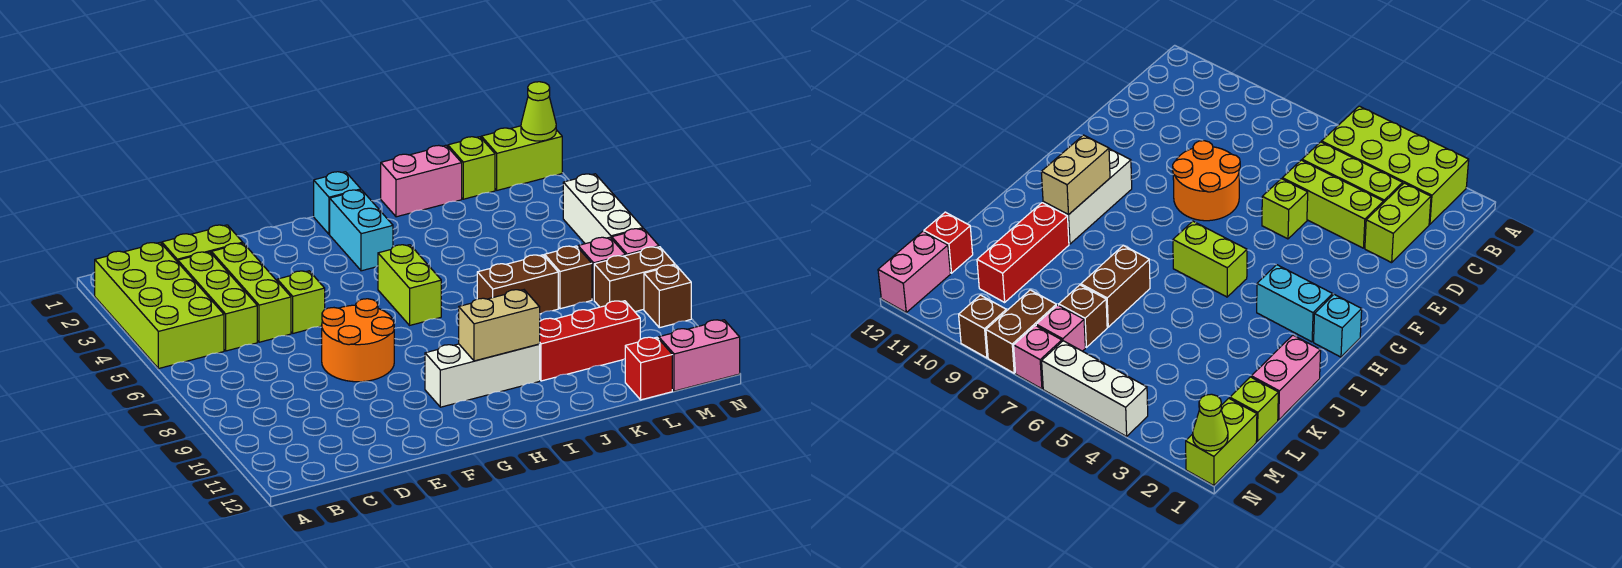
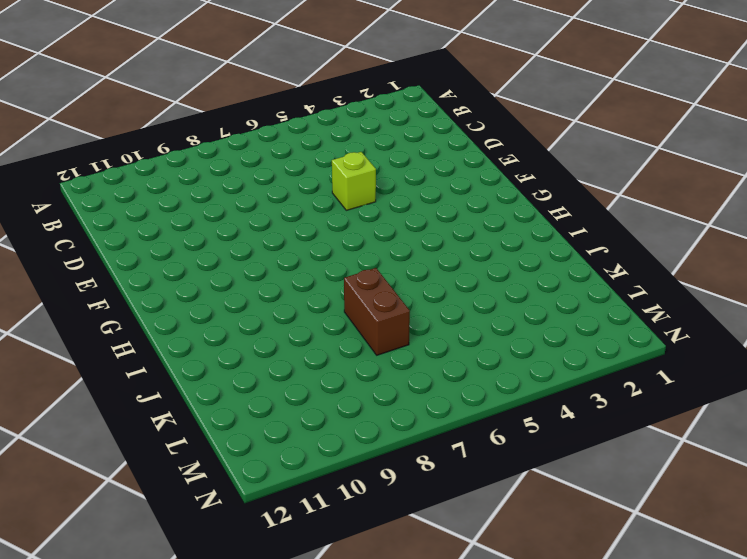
none -> lime 2x4 brick [95,243,224,369]
none -> lime 1x2 brick [162,225,243,262]
none -> lime 1x3 brick [178,252,257,351]

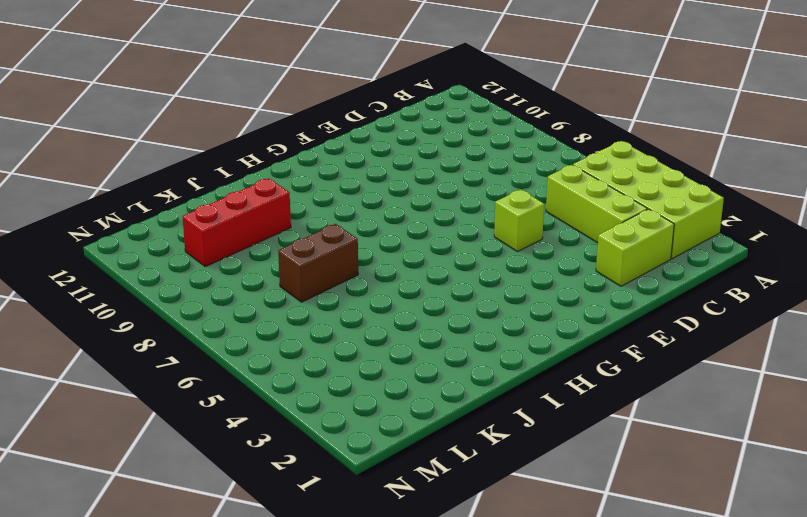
none -> lime 1x3 brick [212,243,291,342]
none -> orange 2x2 round brick [322,299,394,382]
none -> white 1x3 brick [425,344,540,407]

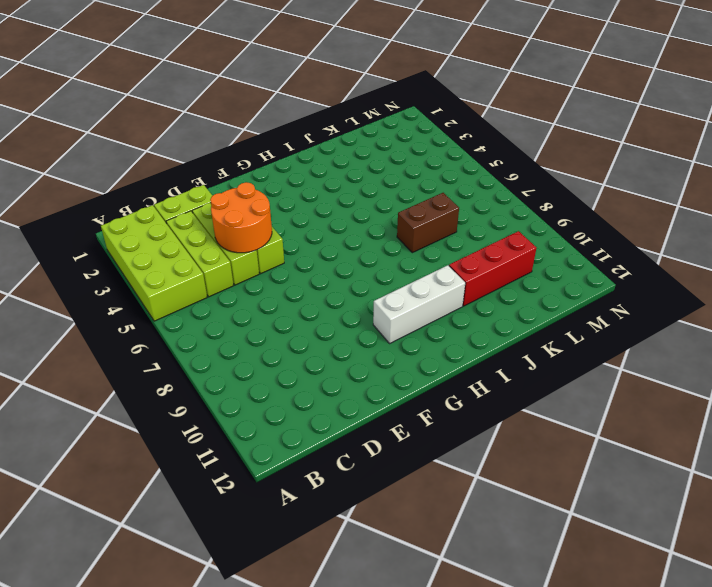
orange 2x2 round brick [210,182,272,253] -> orange 2x2 round brick moved to [322,299,394,382]
none -> cyan 1x1 brick [314,172,361,234]
none -> cyan 1x2 brick [330,190,393,271]
none -> lime 1x2 brick [378,245,441,325]

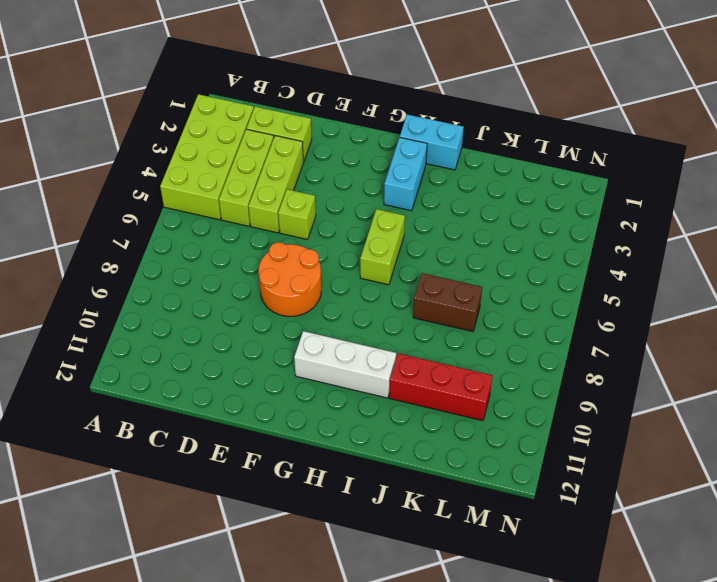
cyan 1x2 brick [400,115,464,170] -> cyan 1x1 brick [314,172,361,234]
none -> pink 1x2 brick [381,145,462,217]
none -> lime 1x1 brick [448,137,495,199]
none -> brown 1x1 brick [545,246,592,309]

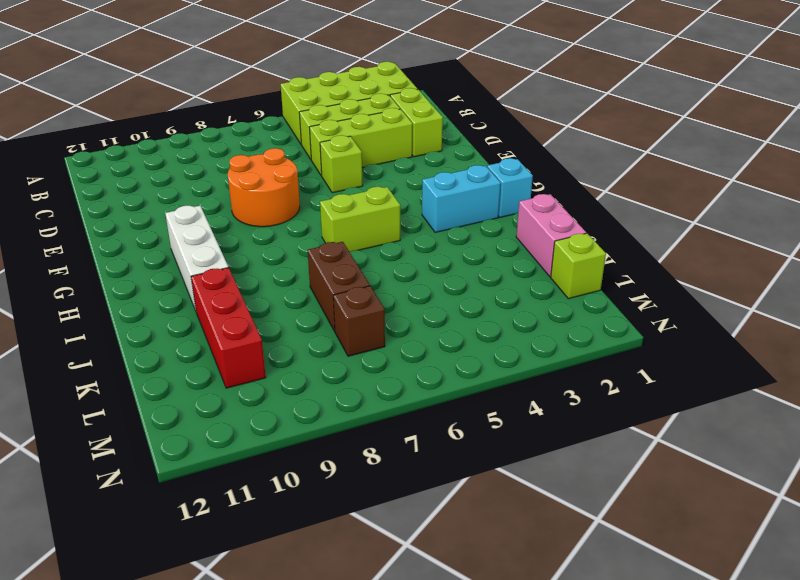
none -> red 1x1 brick [625,337,672,400]
none -> lime 1x2 brick [481,126,562,190]
none -> pink 1x1 brick [578,237,625,300]

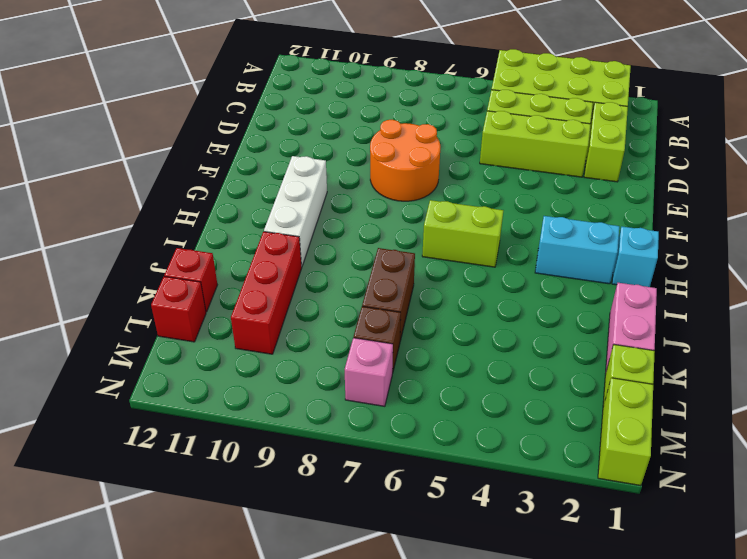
red 1x1 brick [164,248,217,312] -> none
none -> lime 1x1 brick [277,271,325,333]
none -> brown 1x2 brick [594,247,675,311]
none -> pink 1x2 brick [659,320,740,391]

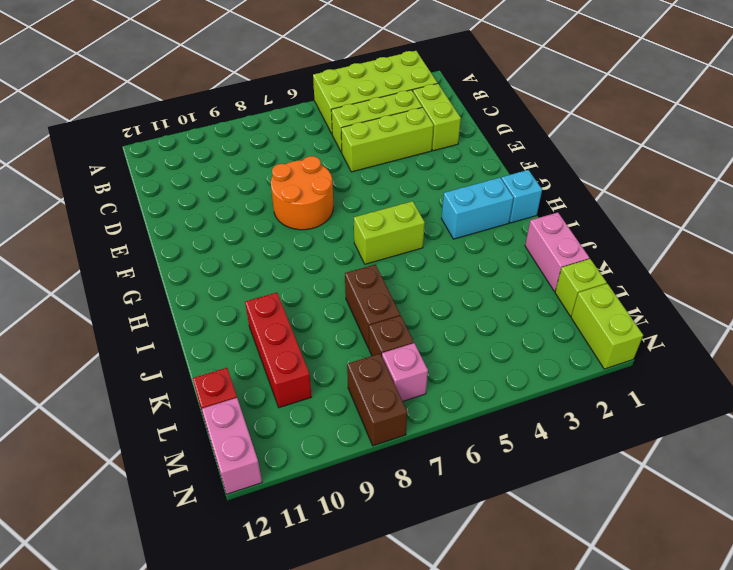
none -> lime 1x1 brick [277,271,325,333]
none -> white 1x3 brick [425,344,540,407]
none -> white 1x3 brick [563,174,643,244]

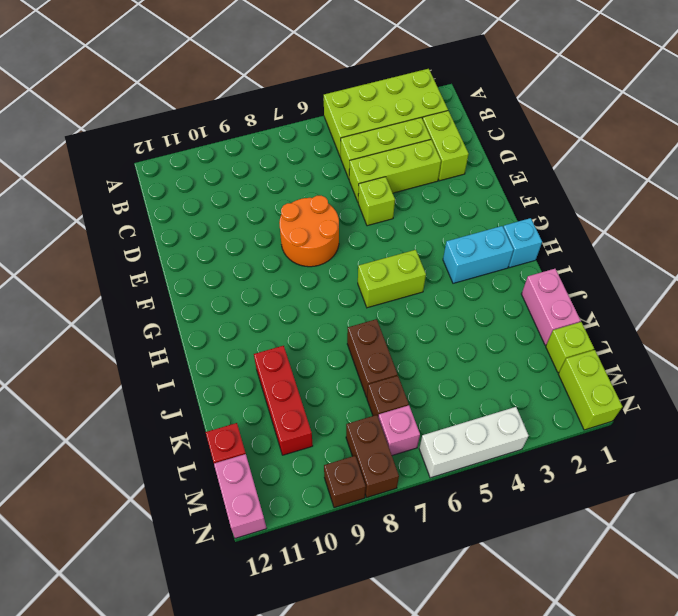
none -> white 1x3 brick [425,344,540,407]
none -> pink 1x1 brick [612,229,659,256]
none -> tan 1x2 brick [459,290,540,361]

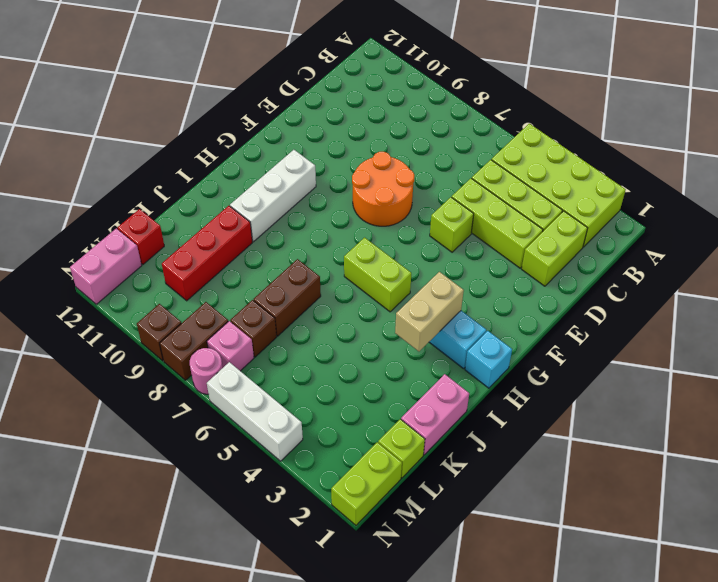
tan 1x2 brick [395,272,464,351] -> tan 1x2 brick moved to [459,290,540,361]
pink 1x1 round brick [190,348,223,394] -> pink 1x1 brick [612,229,659,256]
none -> lime 1x1 cone [521,82,556,141]

